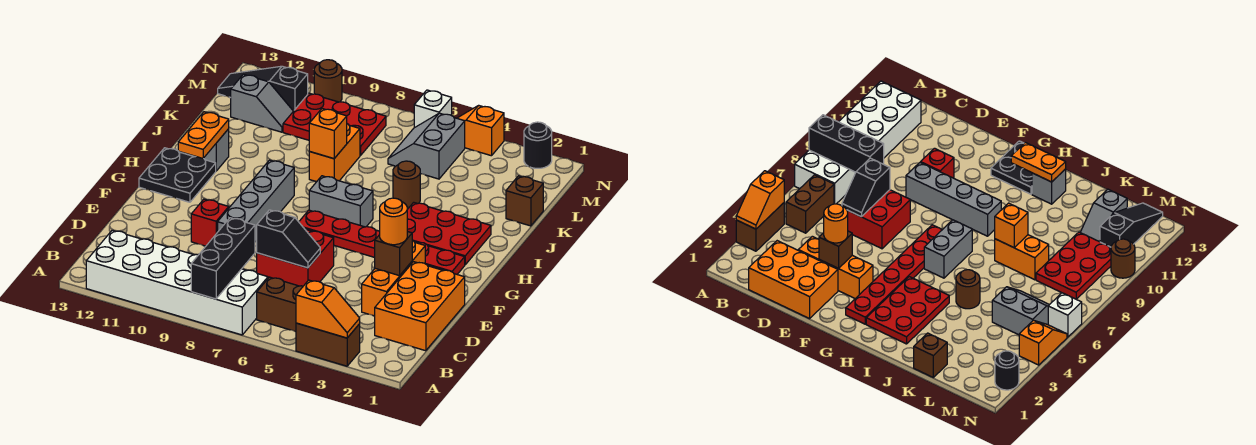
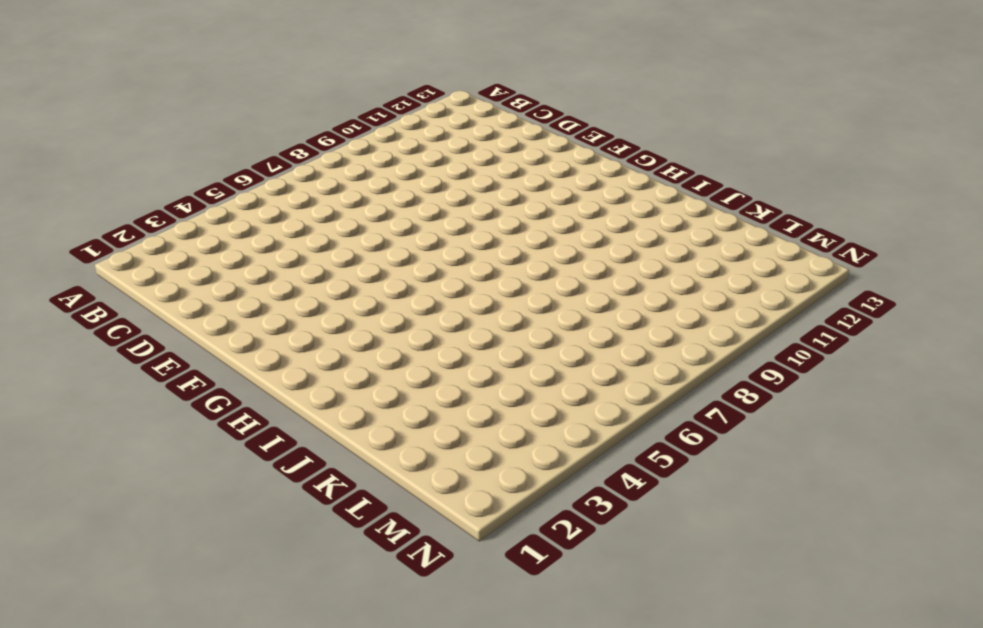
none -> brown 1x2 brick [296,323,360,366]
none -> white 2x6 brick [86,230,268,335]
none -> brown 1x2 brick [257,277,303,332]
none -> orange 2x3 brick [375,262,465,351]

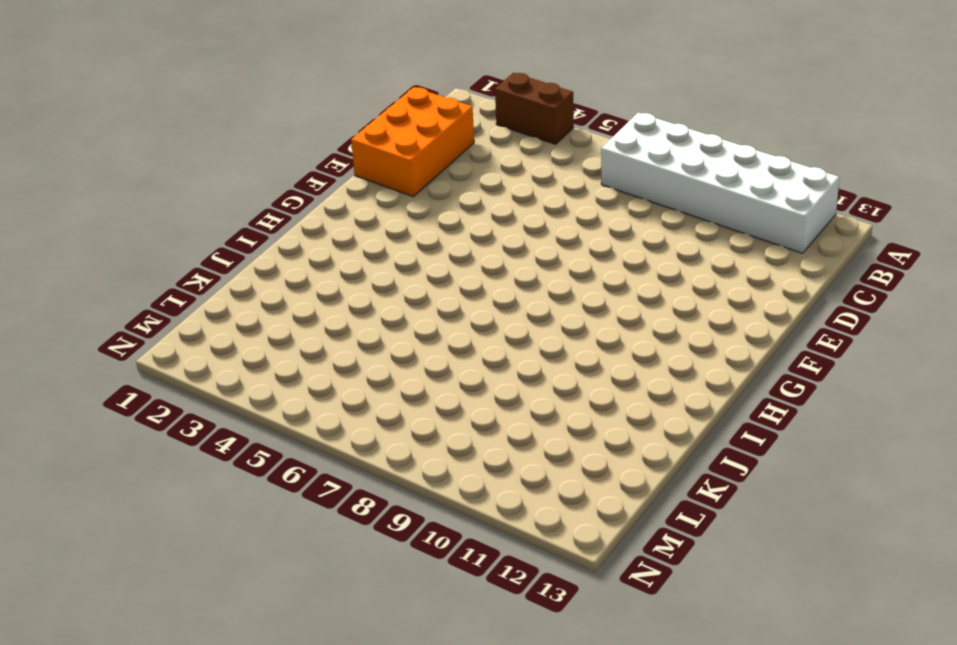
none -> brown 1x2 brick [257,277,303,332]
none -> orange 1x3 brick [362,241,425,316]
none -> red 2x2 brick [257,229,334,286]
none -> grey 1x4 brick [218,160,294,242]

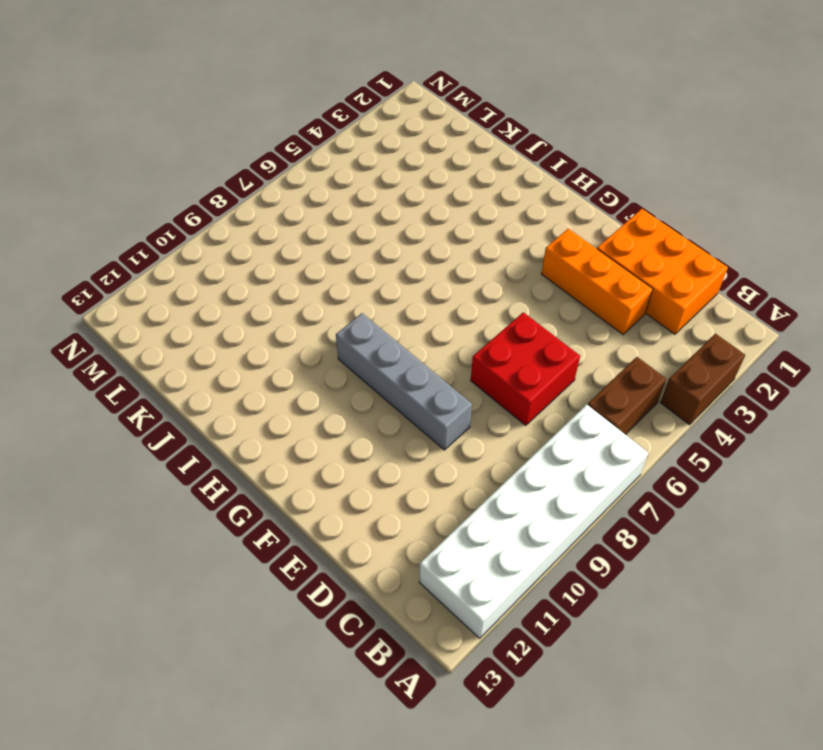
none -> red 1x1 brick [191,199,229,246]
none -> red 1x6 plate [299,210,465,274]
none -> black 2x2 plate [139,148,216,202]
none -> red 2x3 plate [407,202,491,265]

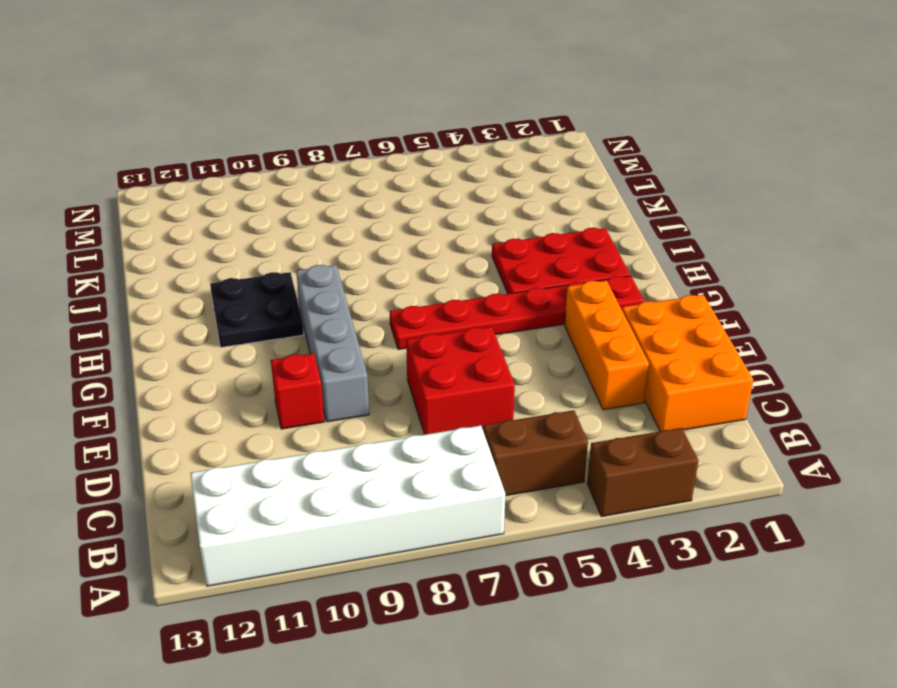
black 2x2 plate [210,272,304,347] -> black 2x2 plate moved to [139,148,216,202]
none -> grey 1x2 brick [309,176,373,227]
none -> grey 1x1 brick [191,129,229,171]
none -> brown 1x1 round brick [393,161,420,207]
none -> orange 1x2 brick [309,124,360,182]

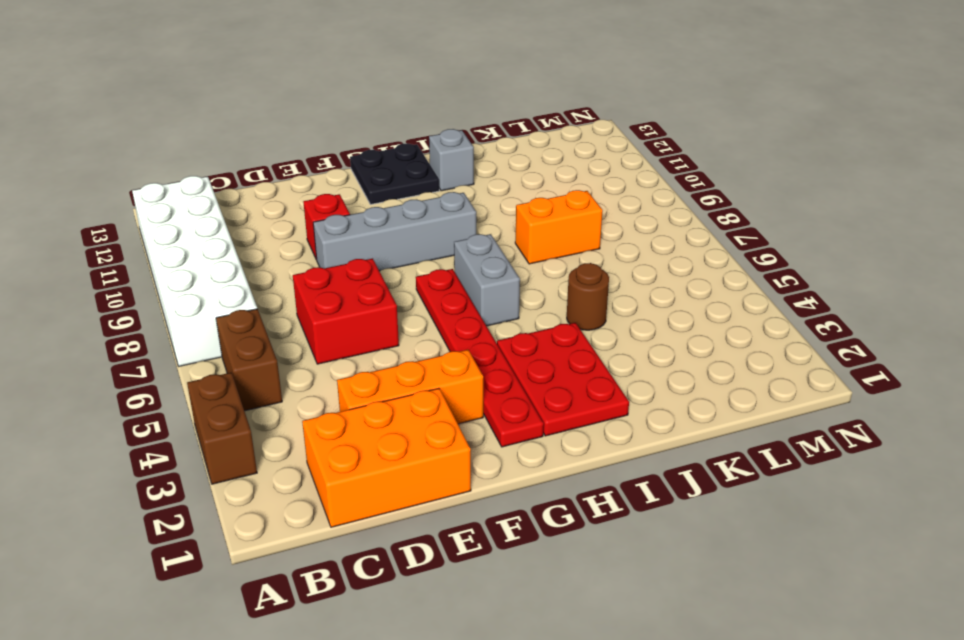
none -> brown 1x1 brick [506,176,543,226]
none -> grey 2x2 slope [388,113,465,179]
none -> red 2x3 plate [283,93,386,156]
none -> grey 1x2 slope [231,74,293,132]

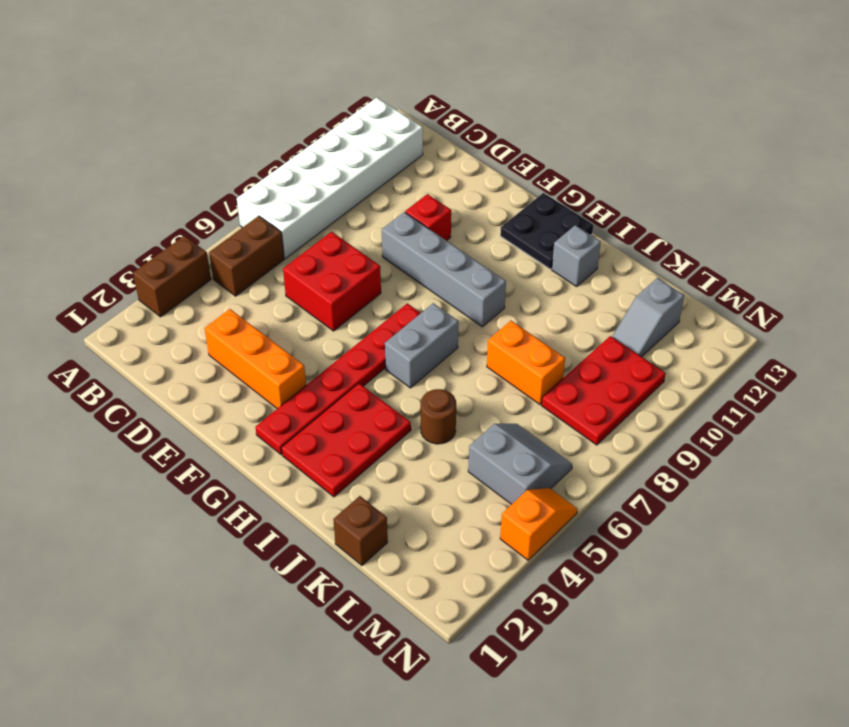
none -> orange 2x3 brick [375,262,465,351]
none -> black 1x3 slope [218,66,308,111]
none -> black 1x1 round brick [524,122,552,168]
none -> white 1x1 brick [414,90,452,128]

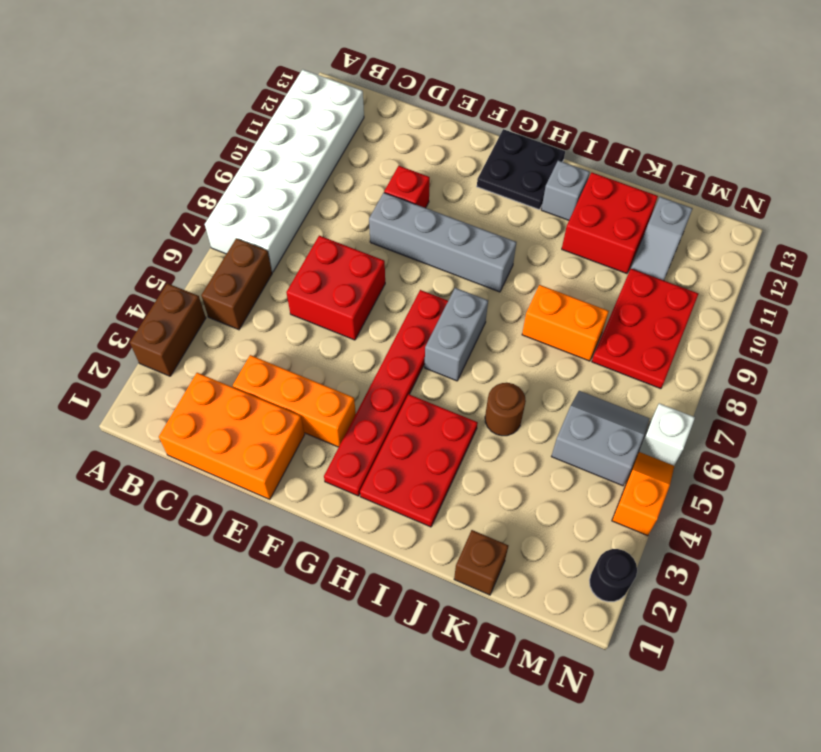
red 2x2 brick [562,173,658,274] -> none
none -> black 1x3 slope [218,66,308,111]
none -> brown 1x1 round brick [314,60,342,102]
none -> orange 1x2 slope [296,280,360,338]
none -> black 1x3 brick [191,218,255,299]

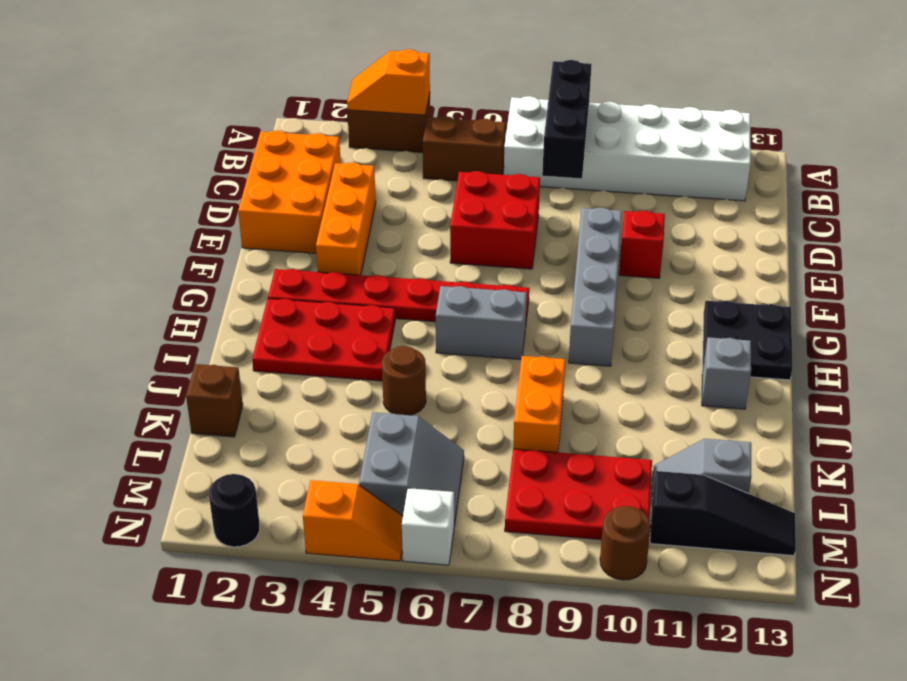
none -> black 1x2 slope [257,210,320,268]
none -> brown 1x1 brick [375,231,412,276]
none -> orange 1x2 plate [178,112,229,158]
none -> orange 1x1 brick [309,109,347,159]

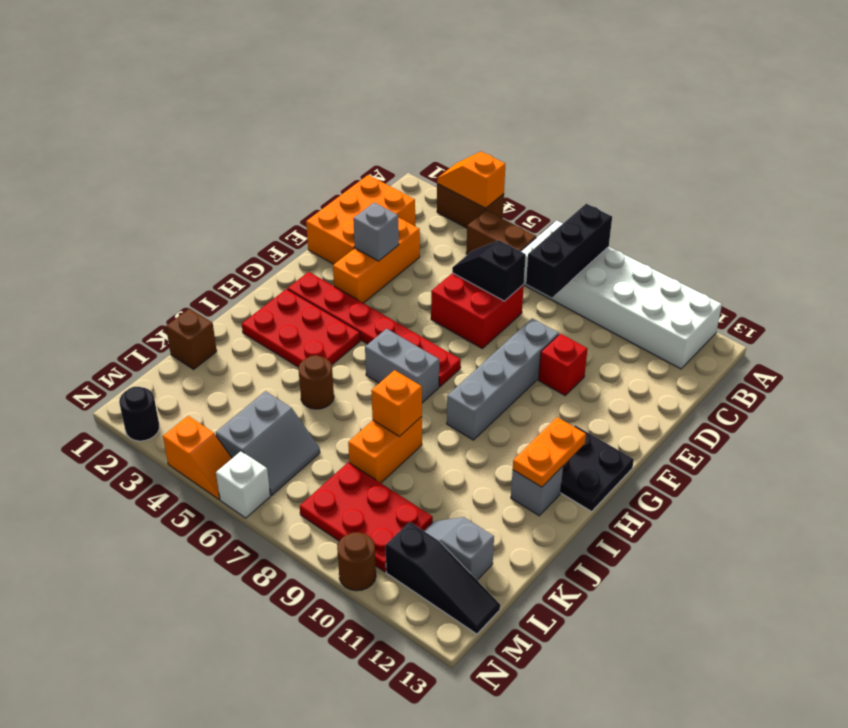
grey 1x1 brick [353,202,399,261] -> brown 1x1 brick [375,231,412,276]
none -> orange 1x1 round brick [380,198,407,245]

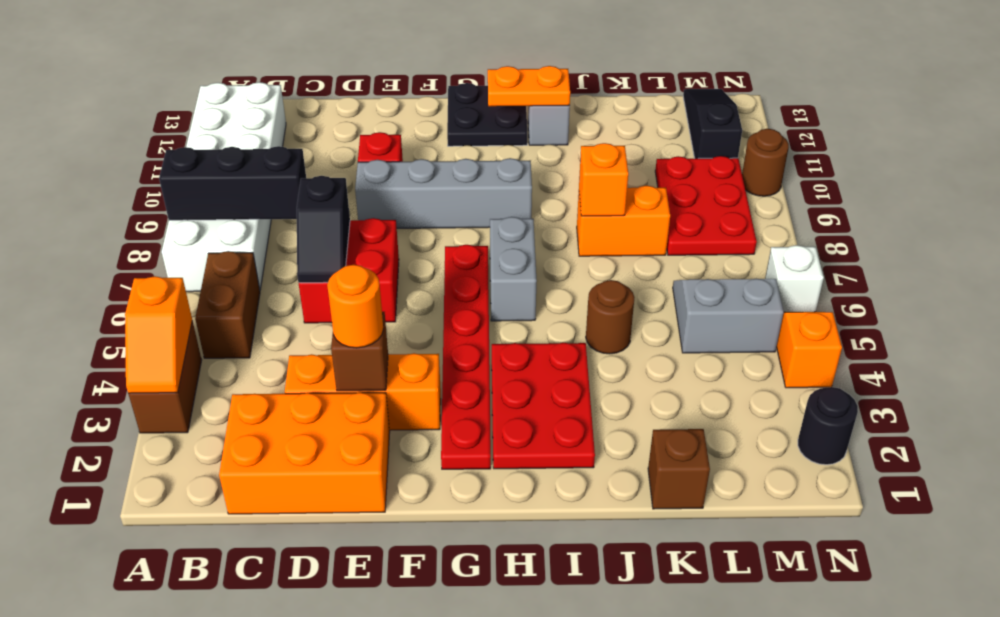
none -> grey 1x2 slope [231,74,293,132]

